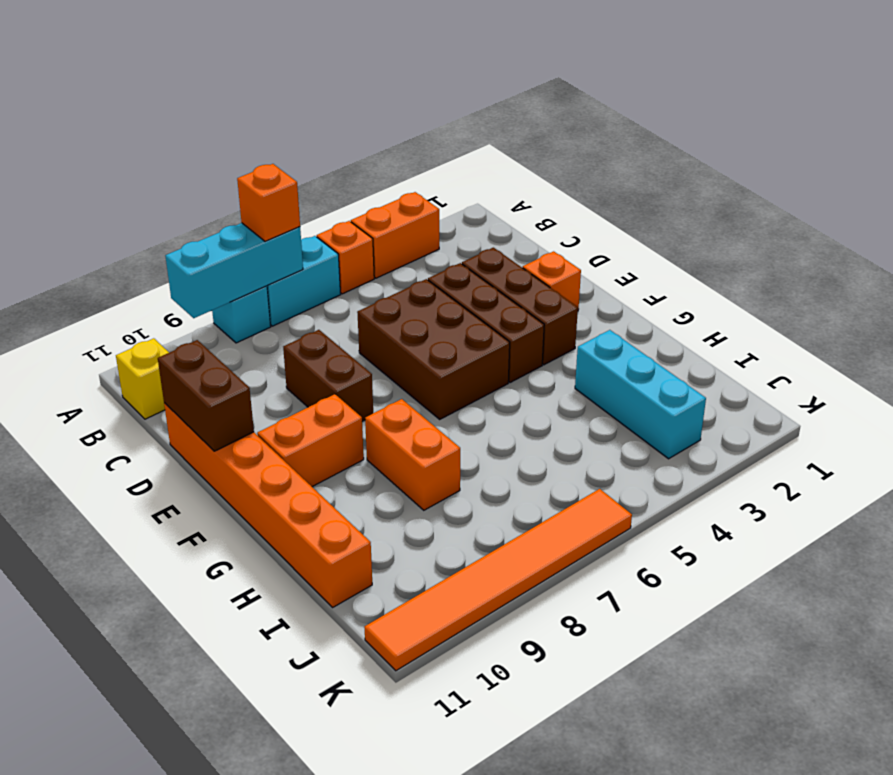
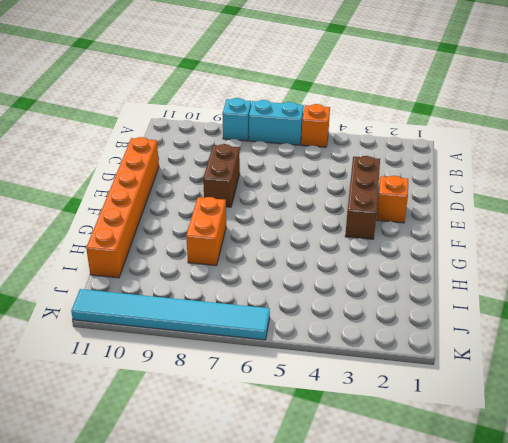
cyan 1x6 tile [71,289,270,340] -> orange 1x6 tile [364,489,632,671]
none -> orange 1x2 brick [351,192,439,278]
none -> yellow 1x1 brick [116,338,169,419]
none -> brown 1x3 brick [428,263,544,383]

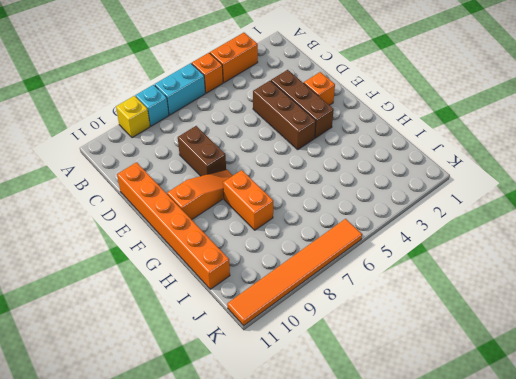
yellow 1x1 brick [116,96,150,138] -> yellow 1x1 brick moved to [116,338,169,419]
orange 1x3 slope [167,170,233,220] -> orange 1x2 brick [257,394,364,487]
none -> brown 2x3 brick [357,279,510,419]
none -> cyan 1x3 brick [575,330,706,459]
none -> cyan 1x3 brick [165,223,303,318]

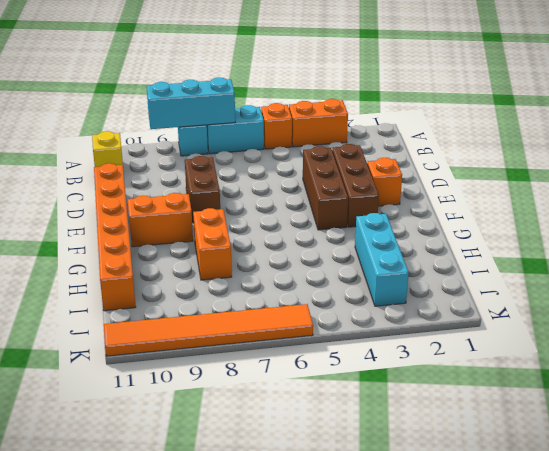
none -> brown 2x3 brick [357,279,510,419]
none -> brown 1x2 brick [158,340,254,451]
none -> orange 1x1 brick [237,164,300,242]

